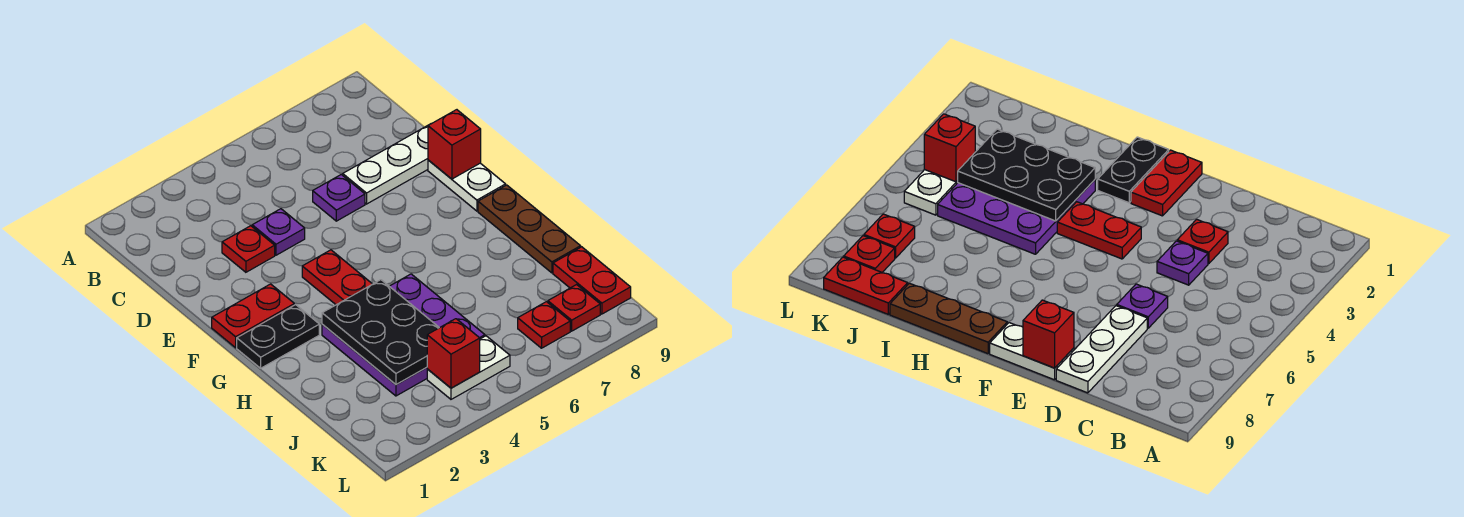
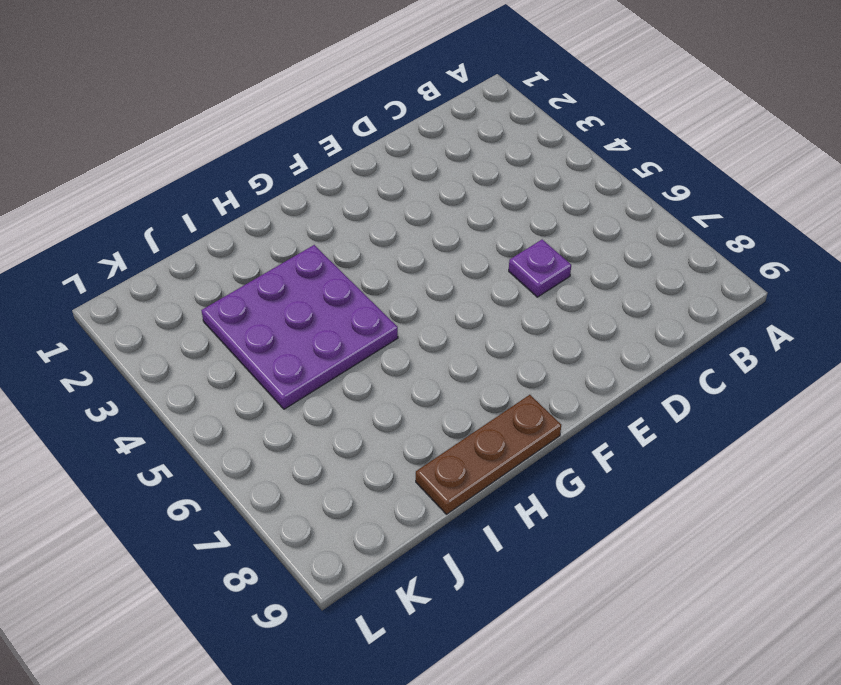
none -> red 1x1 plate [222,226,275,272]
none -> purple 1x1 plate [252,209,305,255]
none -> white 1x3 plate [343,123,432,204]

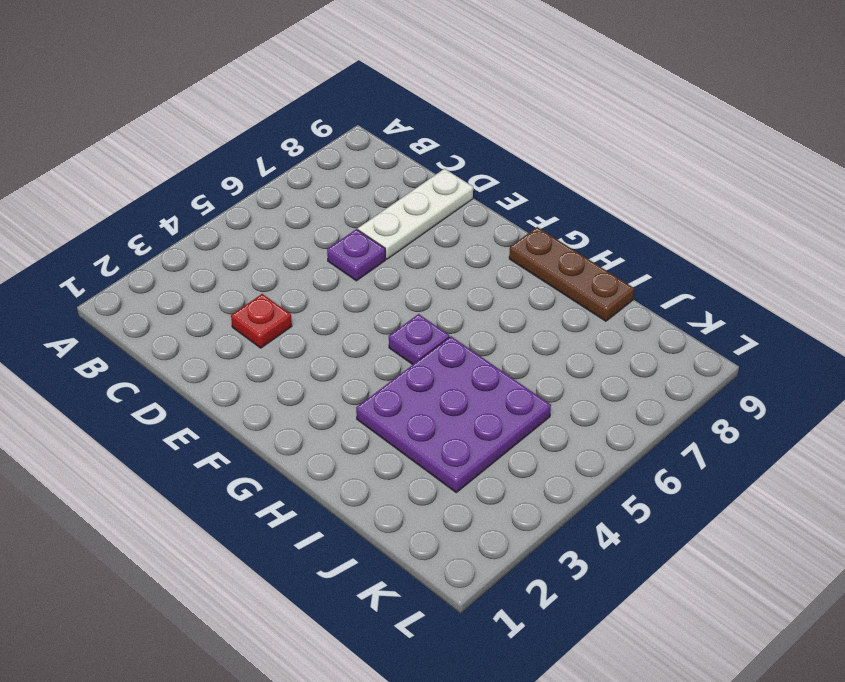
purple 1x1 plate [389,314,449,364] -> purple 1x1 plate moved to [252,209,305,255]
none -> white 1x2 plate [428,160,506,211]
none -> red 1x2 plate [212,284,294,348]
none -> red 1x2 plate [302,250,372,305]

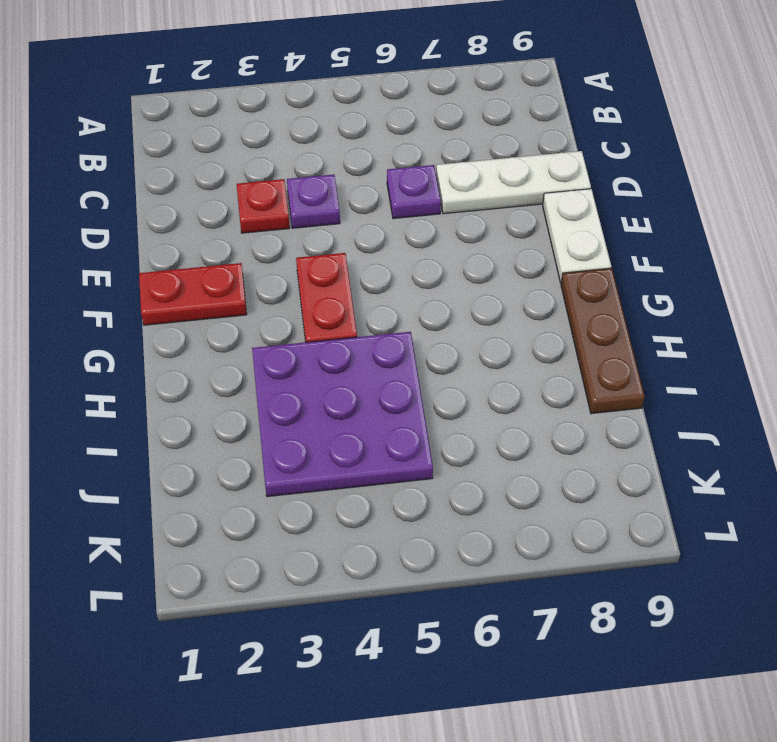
none -> black 1x2 plate [237,305,319,368]
none -> red 1x2 plate [553,247,631,314]
none -> white 1x2 plate [427,336,510,399]

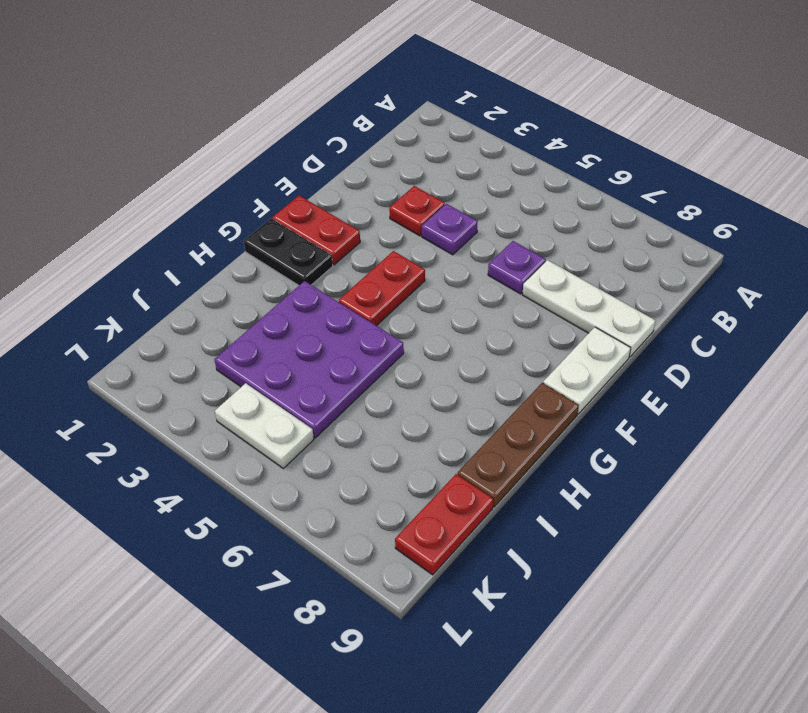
none -> red 1x1 plate [518,302,570,348]
none -> red 1x1 plate [548,285,600,331]
none -> red 1x1 brick [428,110,481,179]

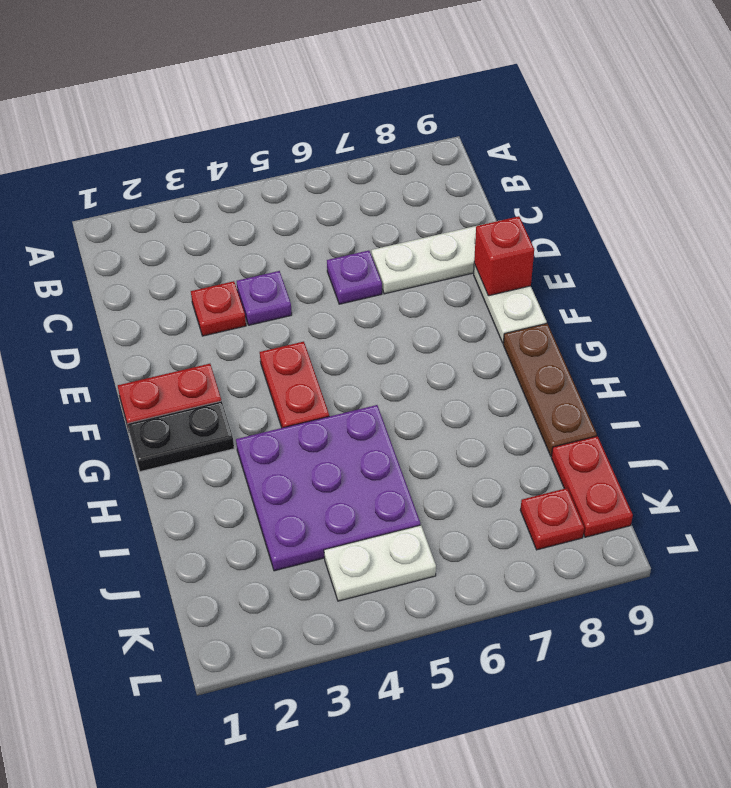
none -> red 1x1 plate [518,302,570,348]
none -> black 2x3 plate [322,280,439,385]
none -> red 1x1 brick [427,319,480,388]

